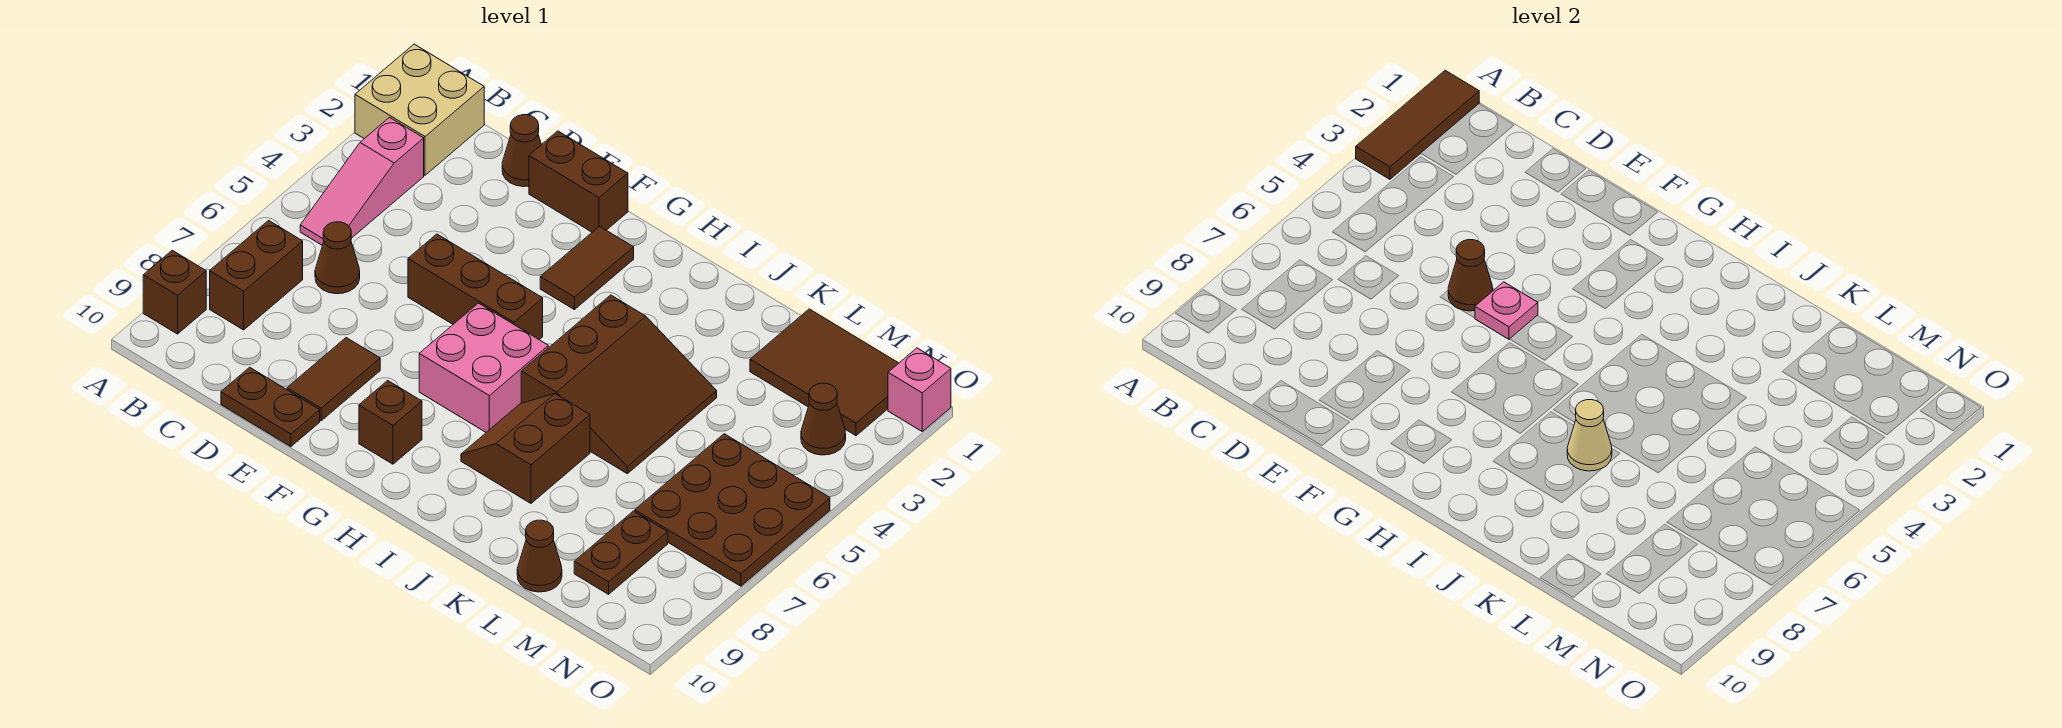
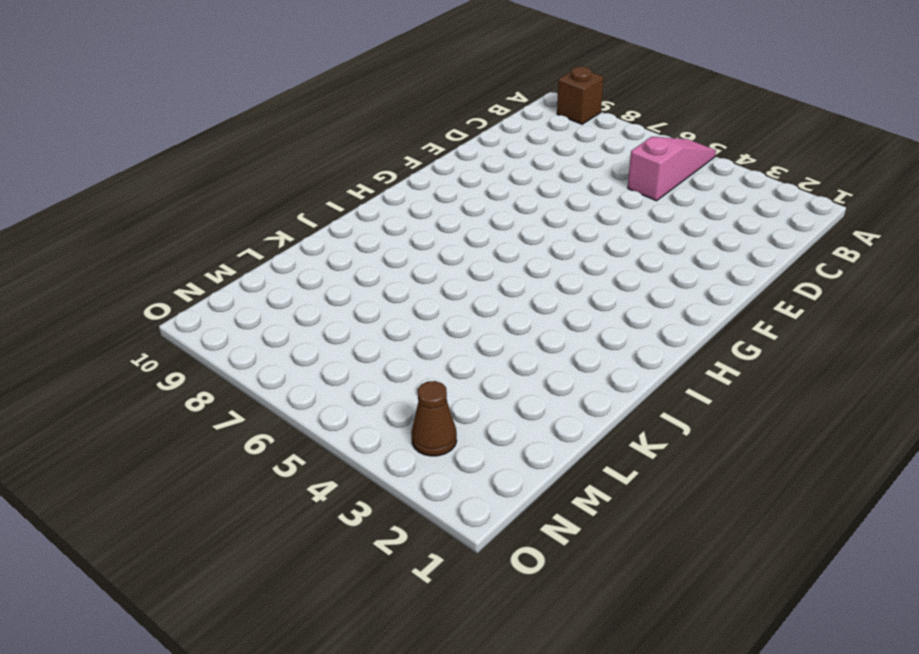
pink 1x3 slope [628,137,716,201] -> pink 1x3 slope turned to [300,117,424,245]
none -> tan 2x2 brick [355,44,484,175]
none -> brown 1x2 brick [210,221,303,330]
none -> brown 1x1 cone [315,222,360,294]

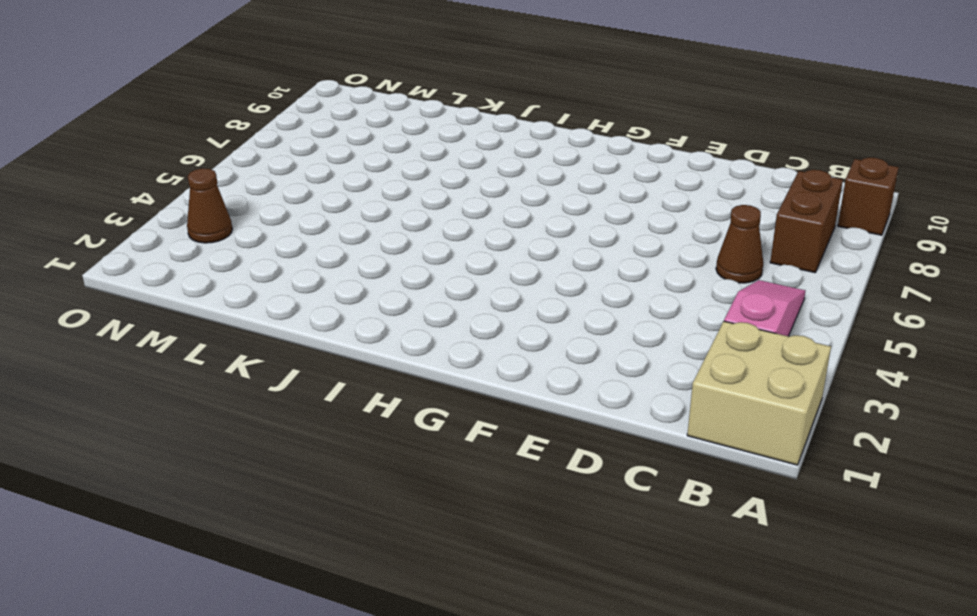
none -> brown 1x1 cone [502,115,541,187]
none -> brown 1x2 plate [221,367,320,447]
none -> brown 1x2 brick [529,131,628,232]

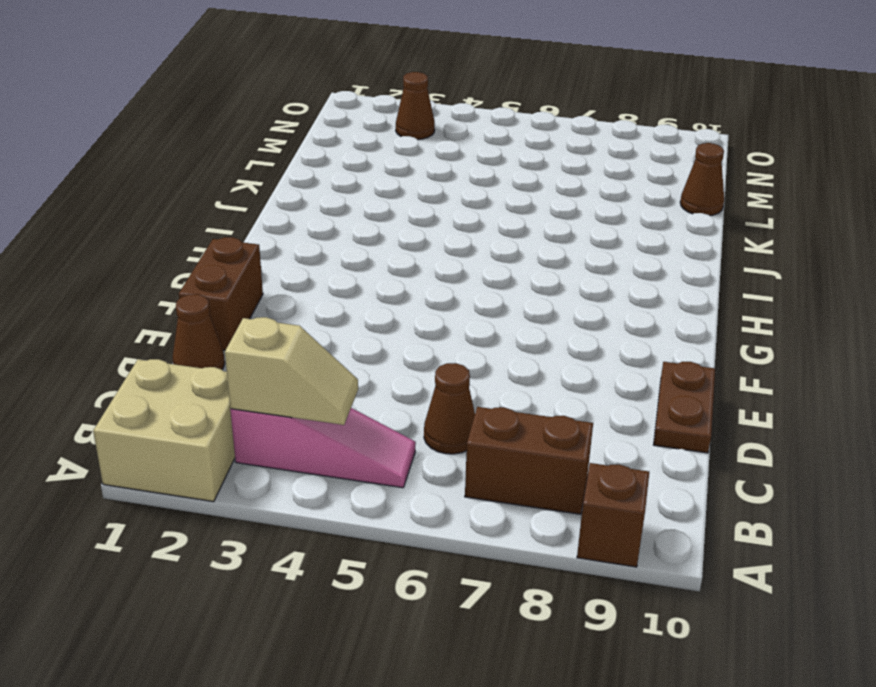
tan 1x2 slope [225,317,358,425] -> none
none -> brown 1x3 brick [408,234,543,340]
none -> brown 1x2 tile [287,338,380,421]
none -> brown 1x2 tile [540,226,634,310]

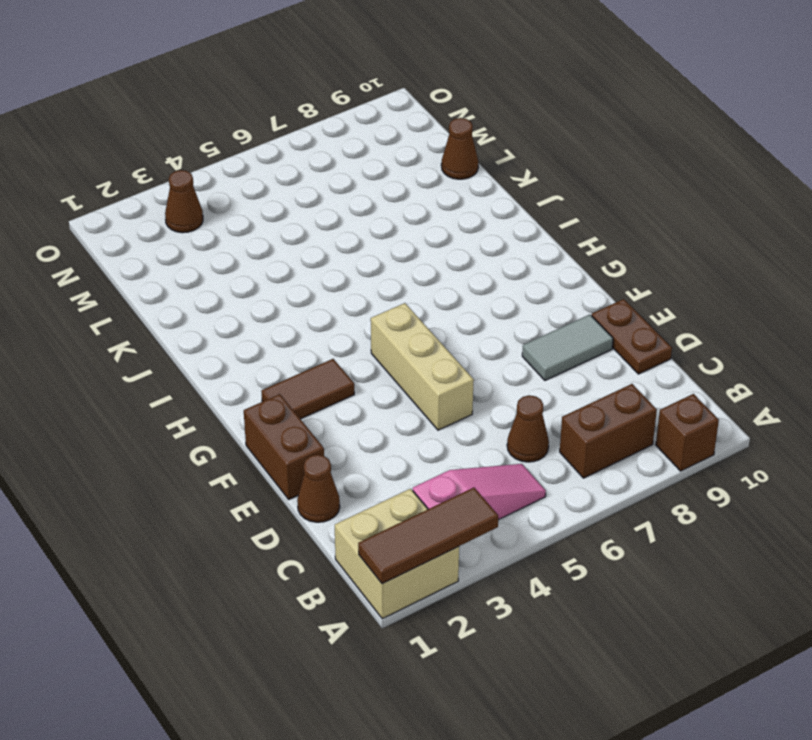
tan 1x3 brick [371,303,474,430] -> brown 1x3 brick [408,234,543,340]
grey 1x2 tile [522,315,613,380] -> brown 1x2 tile [287,338,380,421]
none -> pink 2x2 brick [419,303,548,432]
none -> brown 1x1 brick [359,381,422,464]
none -> brown 3x3 slope [521,295,717,474]

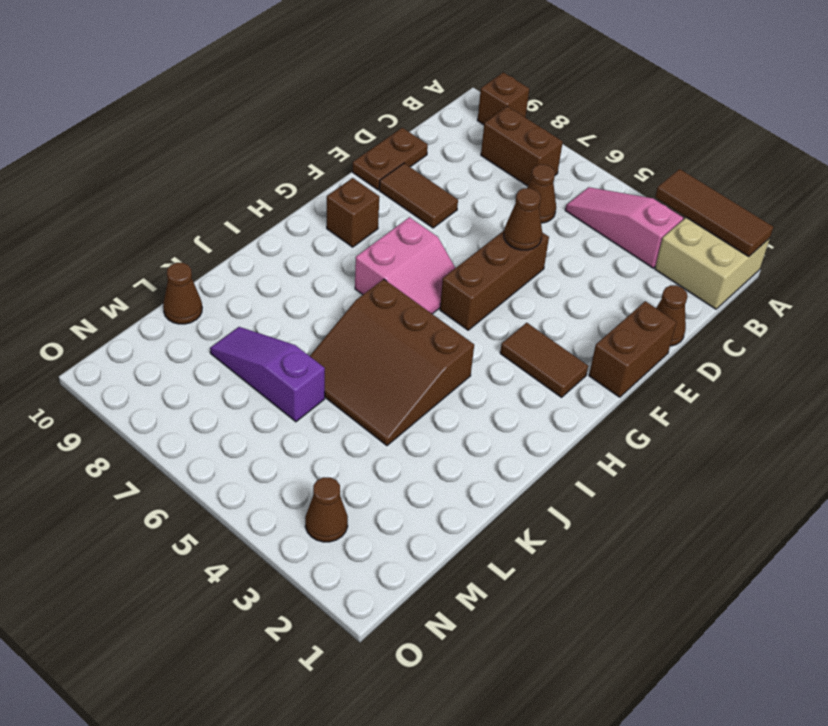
pink 2x2 slope [355,217,455,314] -> pink 2x2 brick [419,303,548,432]
purple 1x3 slope [210,327,325,422] -> none
none -> brown 2x2 slope [461,394,590,503]
none -> brown 2x3 tile [750,309,898,436]
none -> brown 3x3 plate [635,434,830,586]

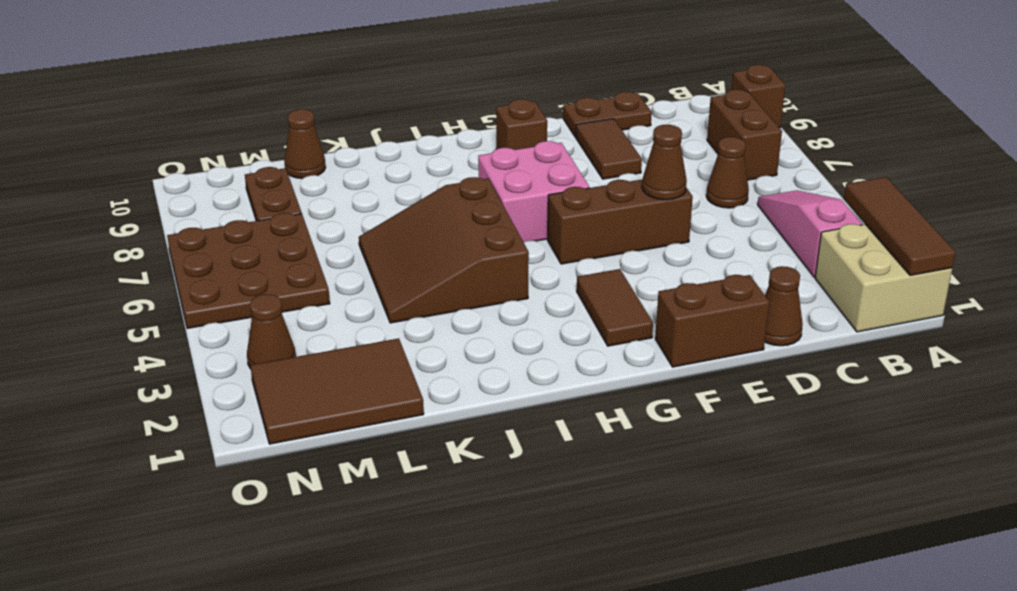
none -> brown 2x2 slope [461,394,590,503]
none -> pink 1x1 brick [888,348,951,431]
none -> pink 1x1 plate [1475,282,1538,339]

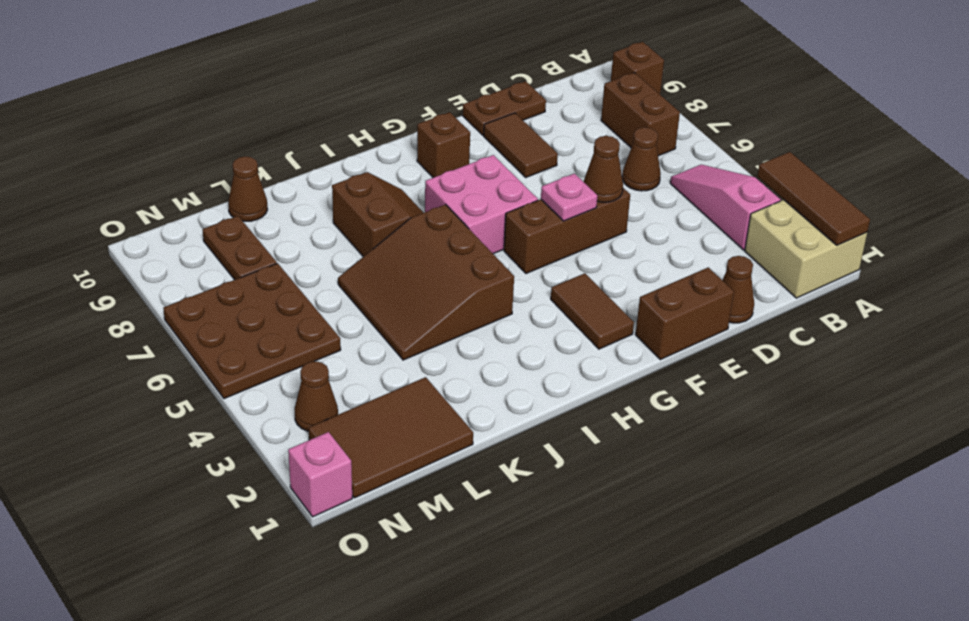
none -> tan 1x1 cone [1567,400,1612,471]

